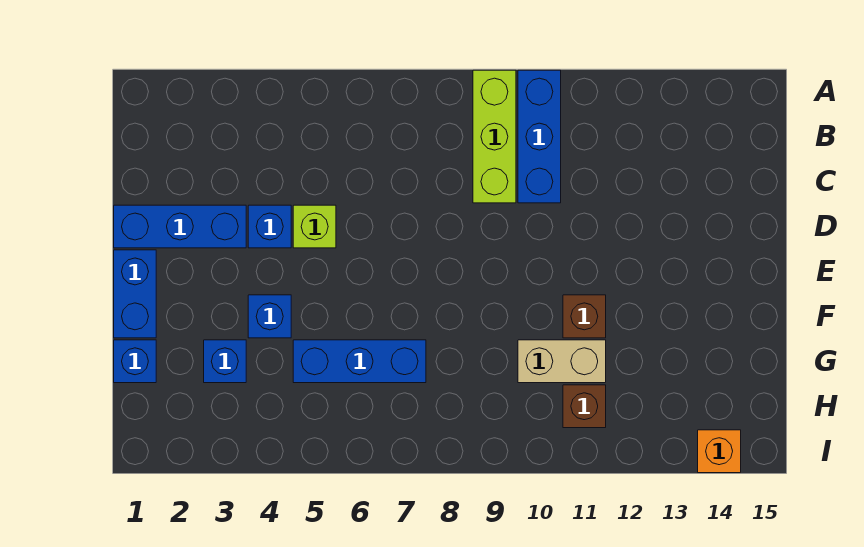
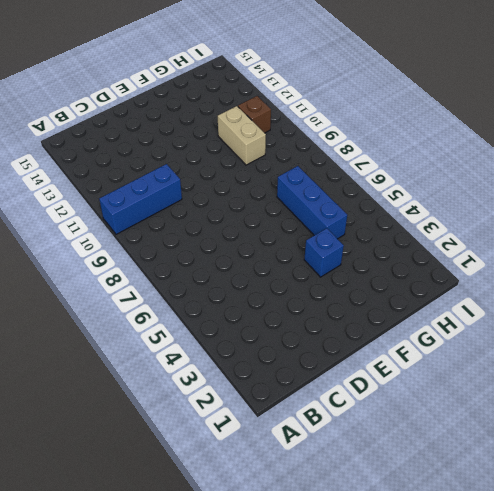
none -> lime 1x3 brick [473,70,516,203]
none -> blue 1x3 brick [114,205,246,248]
none -> blue 1x1 brick [248,205,291,248]

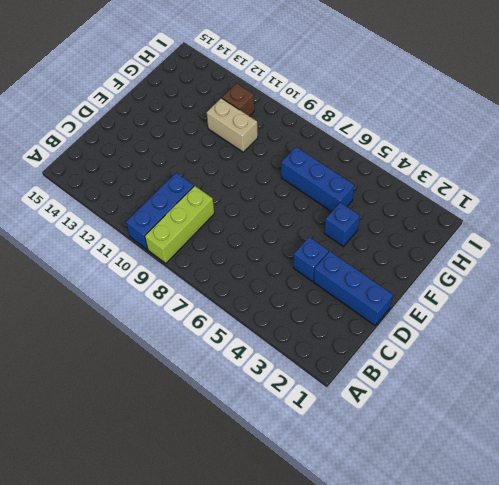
none -> lime 1x1 brick [293,205,336,248]
none -> blue 1x2 brick [114,250,156,338]
none -> brown 1x1 brick [563,295,606,338]

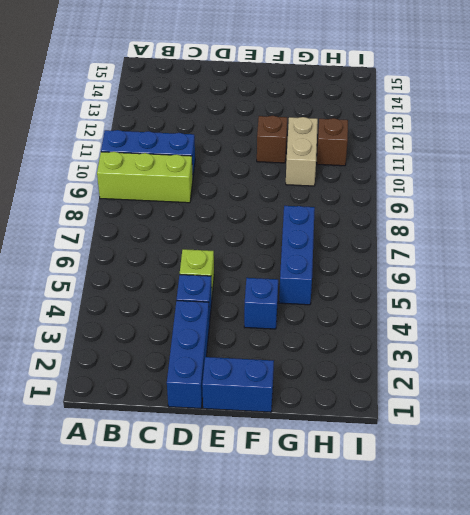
none -> blue 1x1 brick [114,340,156,383]
none -> blue 1x1 brick [204,340,246,383]
none -> orange 1x1 brick [698,430,741,473]

